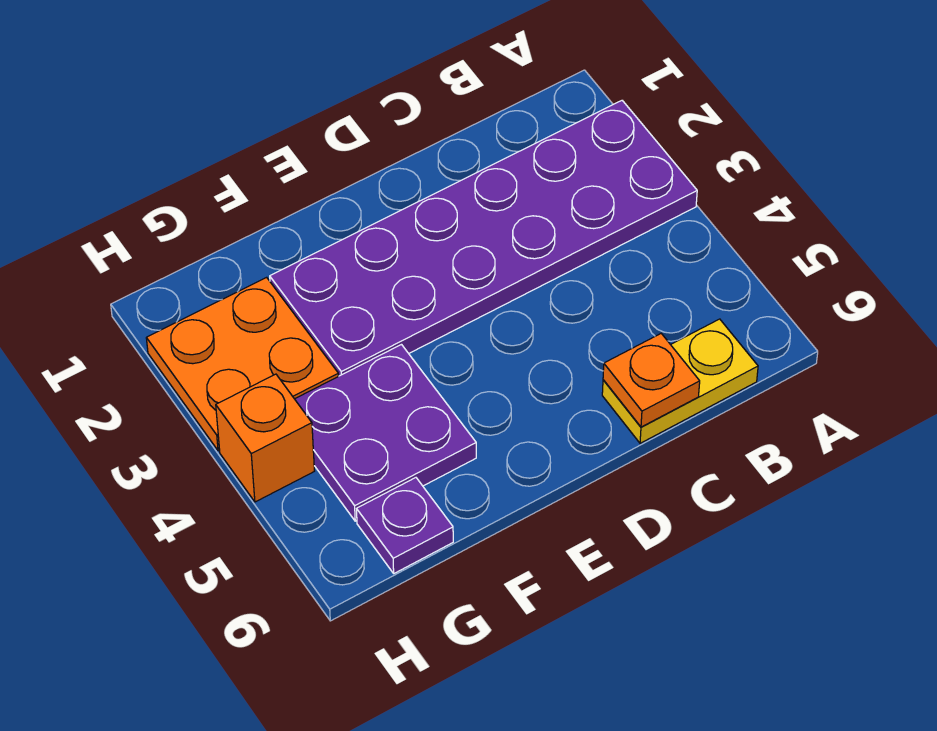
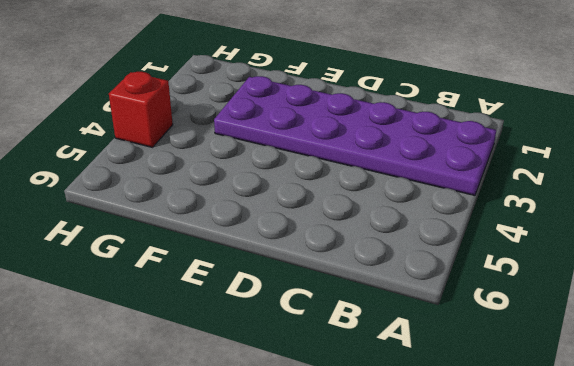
red 1x1 brick [109,72,173,147] -> orange 1x1 brick [216,374,314,502]
none -> yellow 1x2 plate [602,319,758,443]
none -> purple 2x2 plate [295,345,476,521]

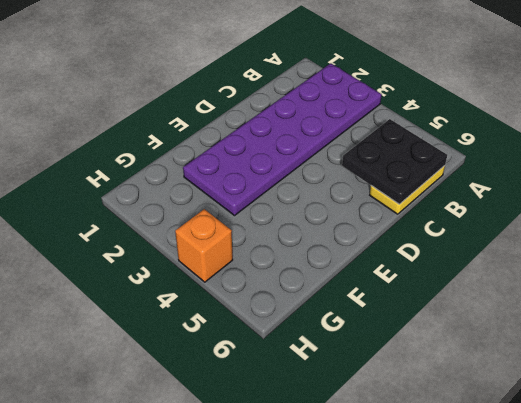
black 2x2 plate [342,119,447,204] -> orange 1x1 plate [603,334,700,427]
none -> purple 2x2 plate [295,345,476,521]
none -> orange 2x2 plate [146,277,338,451]

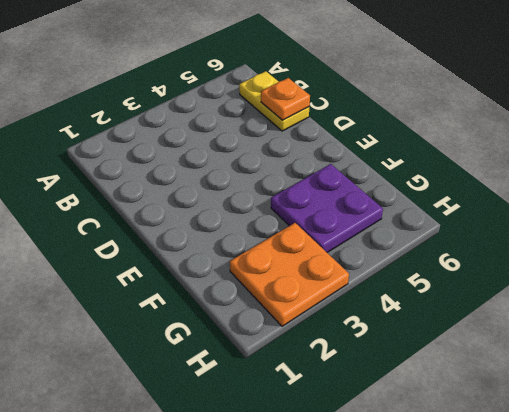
none -> purple 2x6 plate [270,101,697,376]
none -> purple 1x1 plate [357,478,453,573]

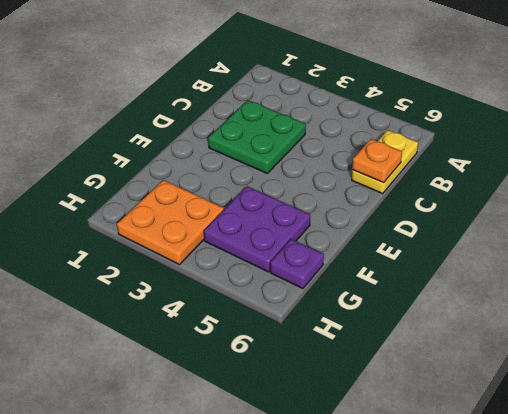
green 2x2 plate [208,100,306,173] -> purple 2x6 plate [270,101,697,376]
none -> orange 1x1 brick [216,374,314,502]

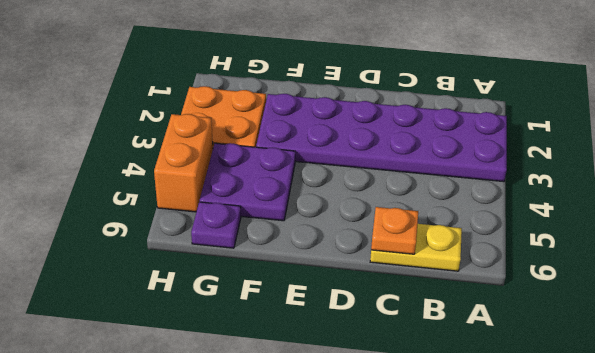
orange 1x2 brick [154,114,213,212] -> orange 1x1 brick [216,374,314,502]

